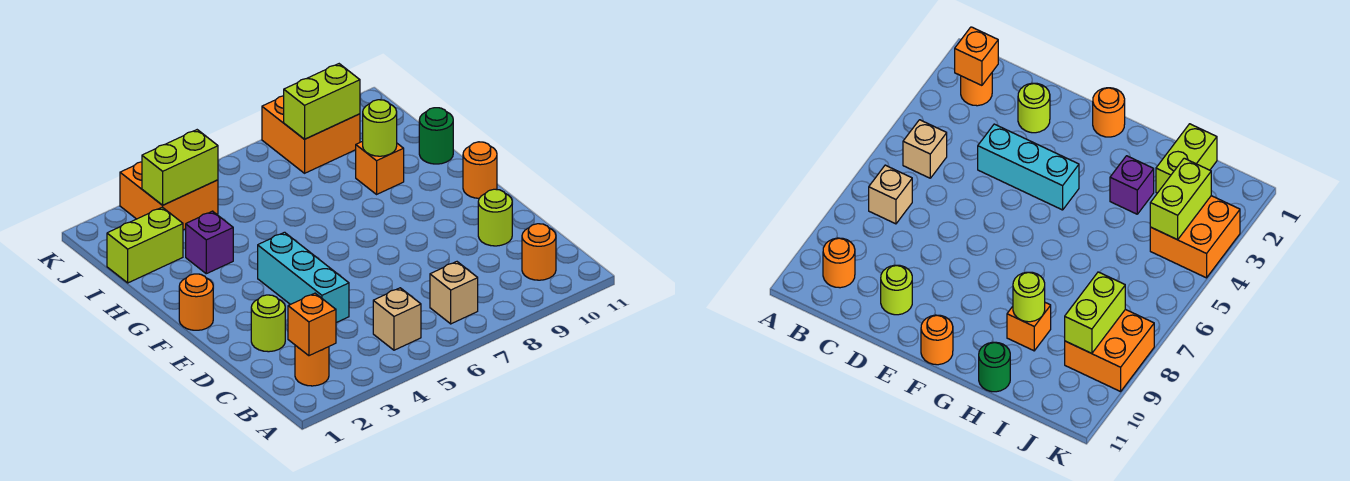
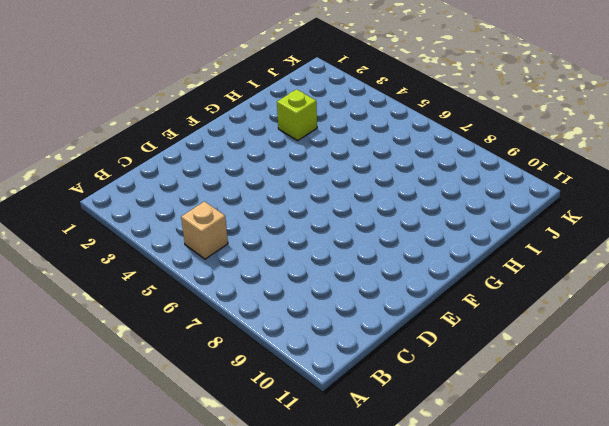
lime 1x1 brick [277,89,317,140] -> purple 1x1 brick [186,211,233,274]
none -> orange 1x1 round brick [295,345,329,386]
none -> tan 1x1 brick [430,262,478,324]
none -> orange 1x1 round brick [522,224,556,280]

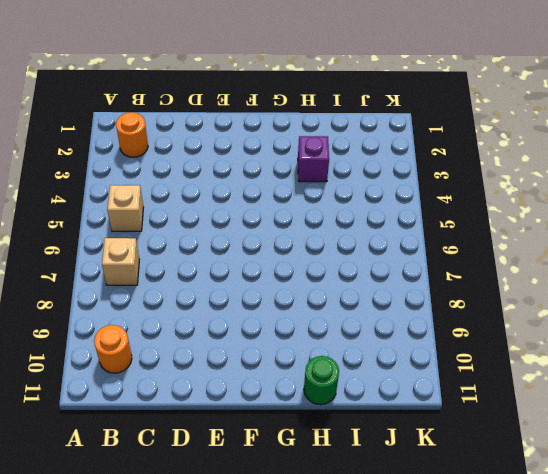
none -> lime 1x1 round brick [251,295,285,352]
none -> cyan 1x3 brick [258,232,349,323]
none -> lime 1x1 round brick [478,189,512,246]

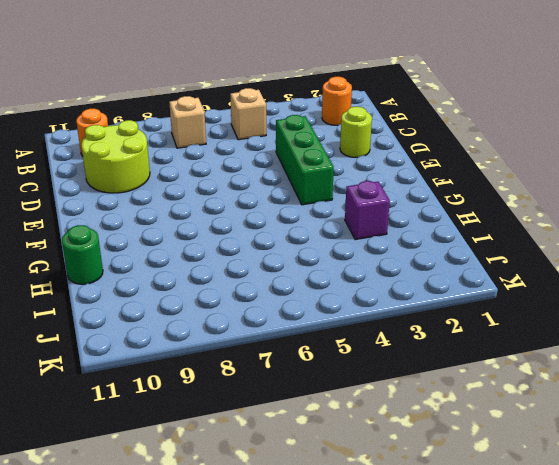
lime 2x2 round brick [81,120,150,193] -> lime 1x1 round brick [478,189,512,246]
green 1x3 brick [276,115,334,205] -> cyan 1x3 brick [258,232,349,323]
none -> orange 1x1 round brick [179,274,213,330]
none -> orange 1x1 round brick [463,142,497,198]
none -> orange 1x1 brick [356,141,404,194]

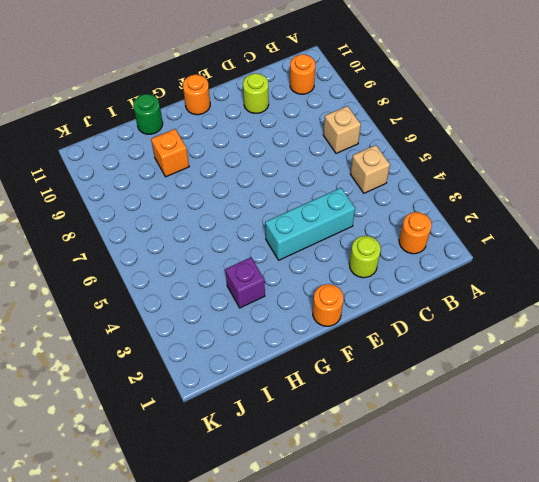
none -> lime 1x2 brick [107,207,183,283]
none -> orange 2x2 brick [120,162,218,230]
none -> orange 2x2 brick [262,96,360,173]

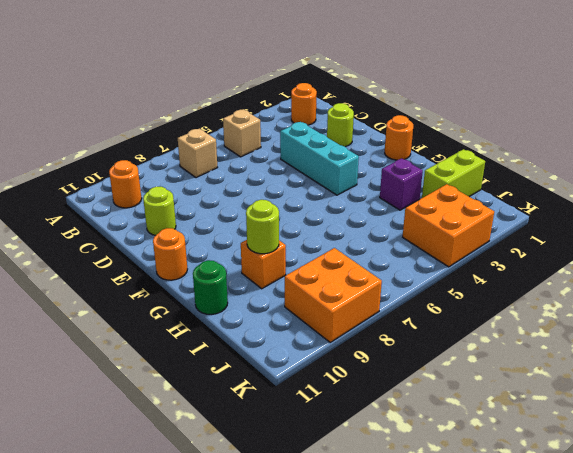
none -> orange 1x1 brick [288,293,336,356]
none -> lime 1x2 brick [142,130,218,205]
none -> lime 1x2 brick [284,64,360,139]

